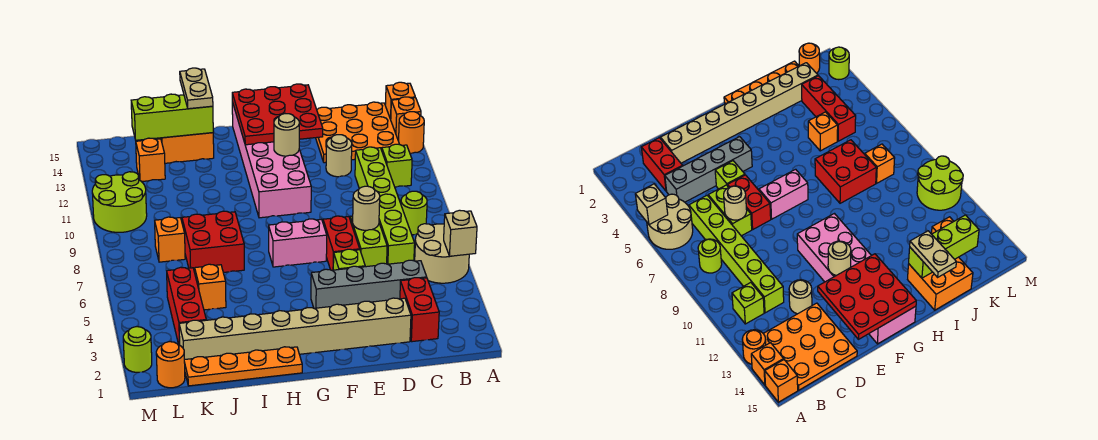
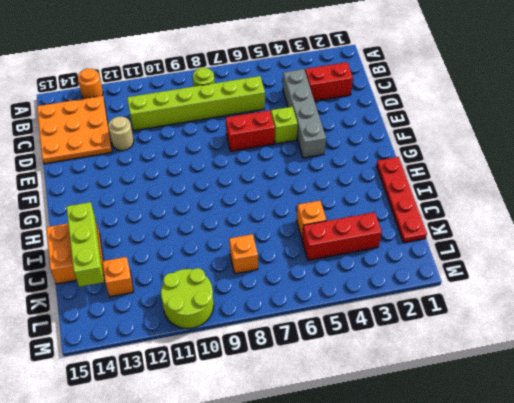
red 1x4 plate [376,157,427,243] -> orange 1x4 plate [184,347,302,386]
none -> tan 2x2 round brick [415,224,469,283]
none -> orange 1x1 brick [391,97,421,139]
none -> orange 1x1 brick [385,82,415,119]
none -> lime 1x1 brick [382,144,412,187]

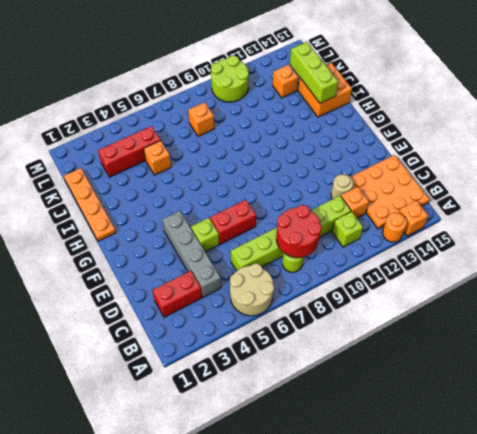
red 2x2 round brick [276,205,322,258] -> none
orange 1x1 brick [341,187,369,218] -> orange 1x1 brick moved to [385,82,415,119]
none -> tan 1x8 brick [179,298,411,360]
none -> lime 1x2 brick [350,216,387,267]
none -> pink 1x2 brick [269,219,327,267]
none -> pink 2x6 brick [232,102,311,218]

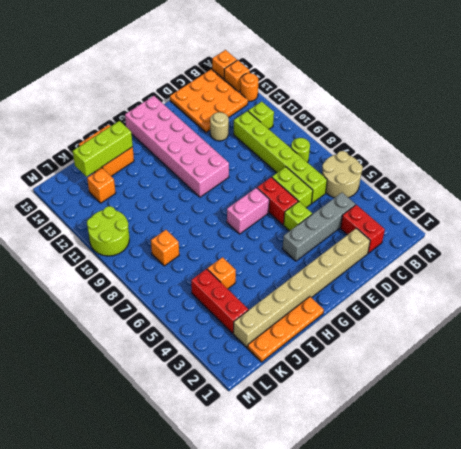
none -> red 2x2 brick [182,211,244,273]
none -> orange 1x1 round brick [156,342,185,388]
none -> lime 1x1 round brick [123,327,152,372]
none -> tan 1x1 brick [444,210,477,256]

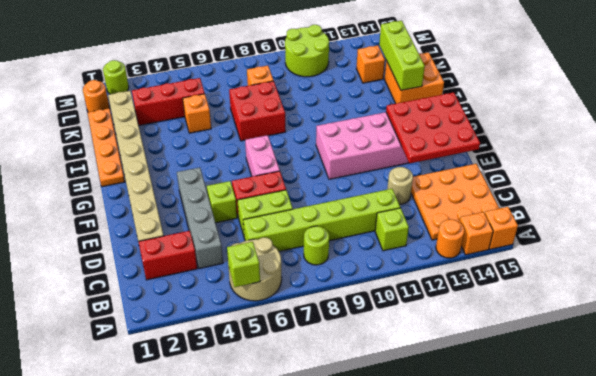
lime 1x1 brick [227,242,260,287] -> tan 1x1 brick [444,210,477,256]
none -> tan 1x1 round brick [353,186,380,230]
none -> tan 1x1 round brick [274,114,299,156]
none -> tan 1x2 plate [180,68,213,109]

